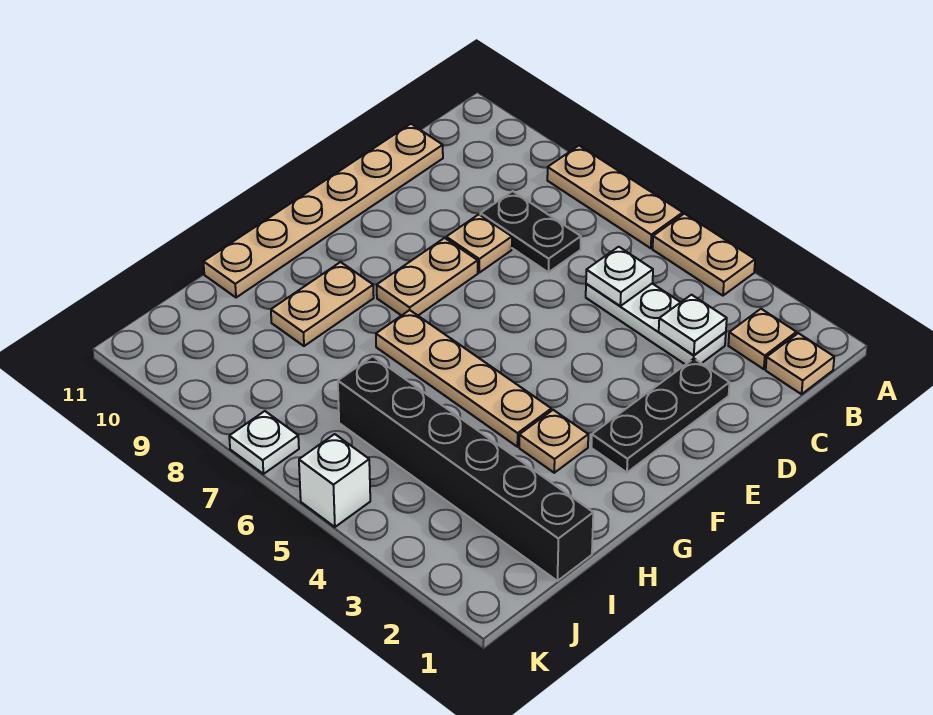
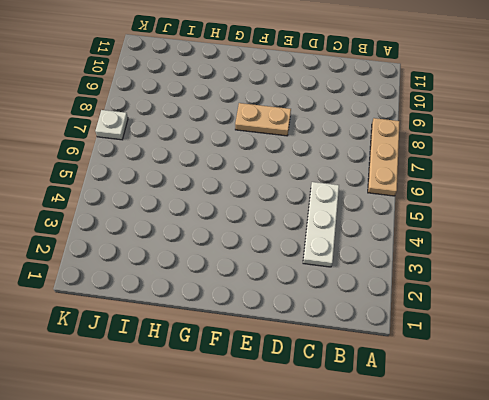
none -> tan 1x2 plate [653,214,755,296]
none -> tan 1x1 plate [766,333,834,394]
none -> tan 1x1 plate [728,309,796,369]

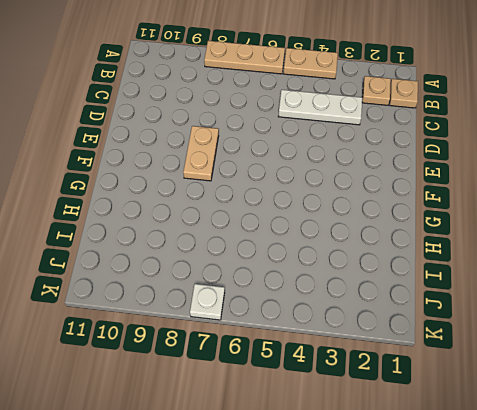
none -> black 1x2 plate [480,191,581,272]
none -> tan 1x6 plate [204,124,443,298]
none -> black 1x3 plate [591,359,729,472]

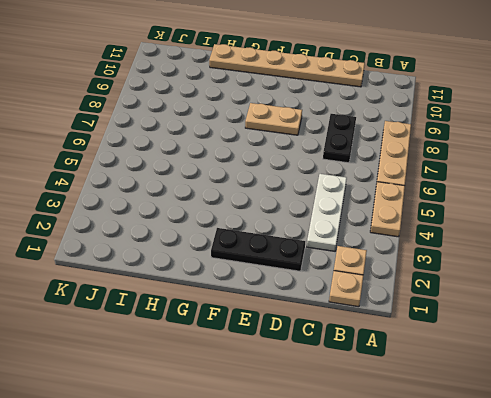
none -> tan 1x1 plate [446,215,512,273]
none -> tan 1x1 plate [519,410,588,473]
none -> tan 1x4 plate [376,310,551,447]

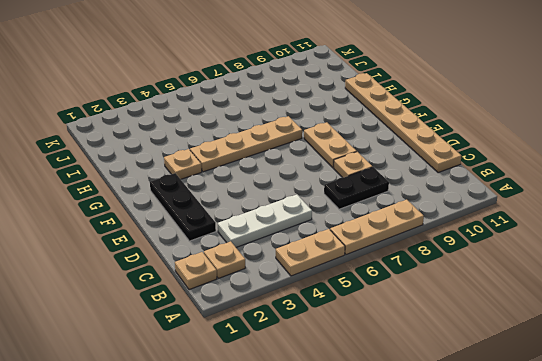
none -> tan 1x2 plate [271,262,374,346]
none -> black 1x6 brick [338,356,593,581]
none -> white 1x1 brick [299,434,370,527]

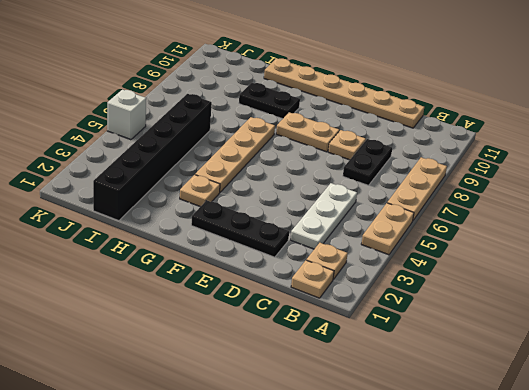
black 1x2 plate [239,83,300,119] -> tan 1x2 plate [271,262,374,346]
none -> white 1x1 plate [229,411,299,474]
none -> white 1x1 plate [659,295,727,355]
none -> white 1x1 plate [586,247,653,306]

